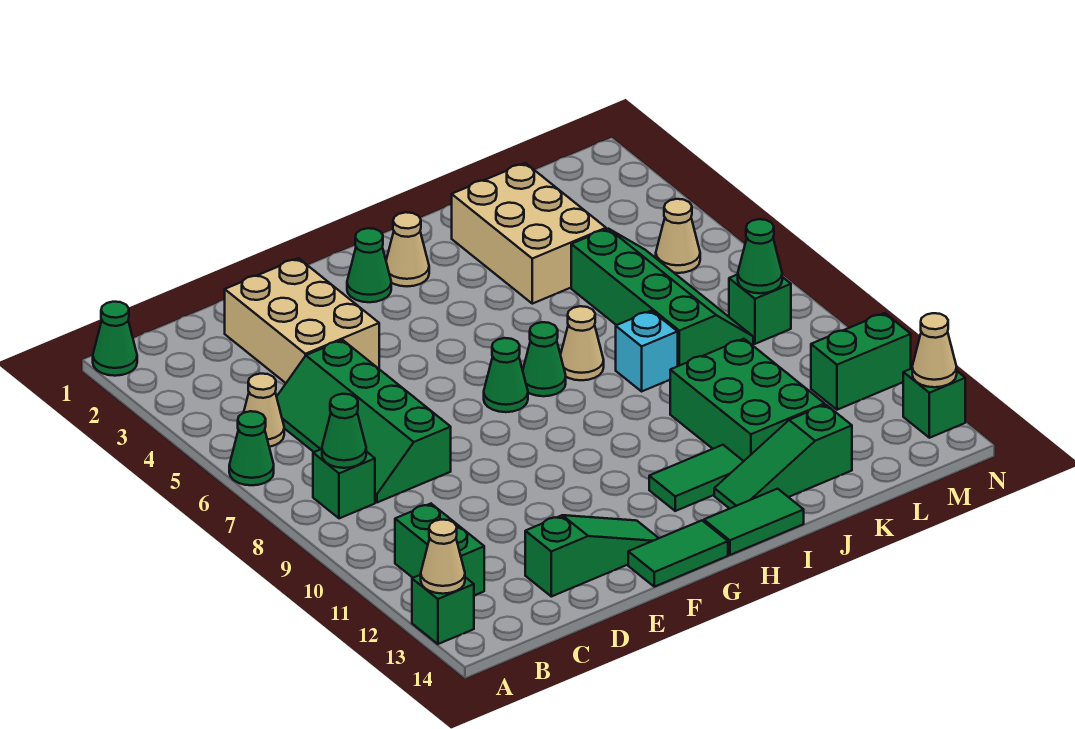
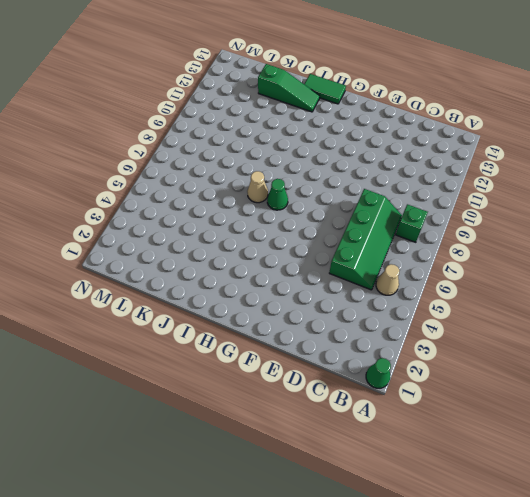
none -> green 1x1 cone [229,411,274,485]
none -> green 1x1 brick [412,575,474,644]
none -> green 1x2 brick [395,504,484,596]
none -> tan 2x3 brick [225,258,379,383]

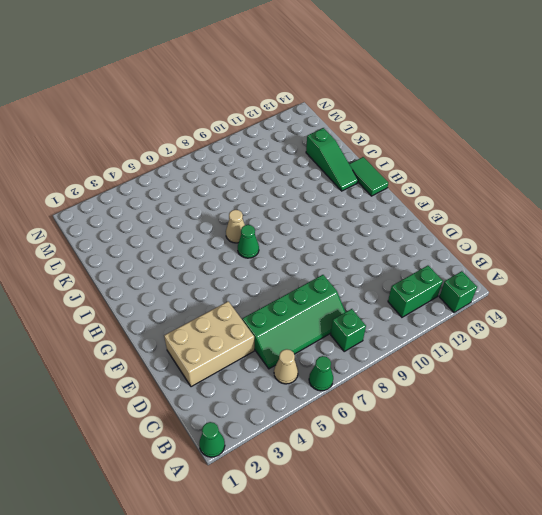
none -> green 1x3 slope [525,515,659,596]
none -> green 1x2 tile [628,521,728,587]
none -> green 1x1 cone [347,228,391,302]
none -> green 1x1 cone [484,338,528,412]

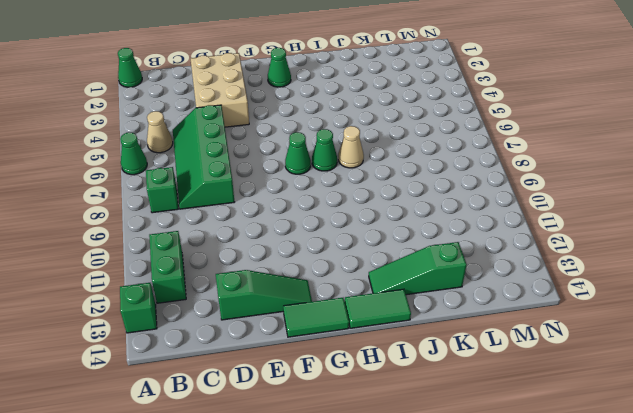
none -> tan 1x1 cone [386,212,429,286]
none -> green 1x2 tile [649,445,744,511]
none -> tan 2x3 brick [452,163,606,304]
none -> cyan 1x1 brick [616,311,678,391]

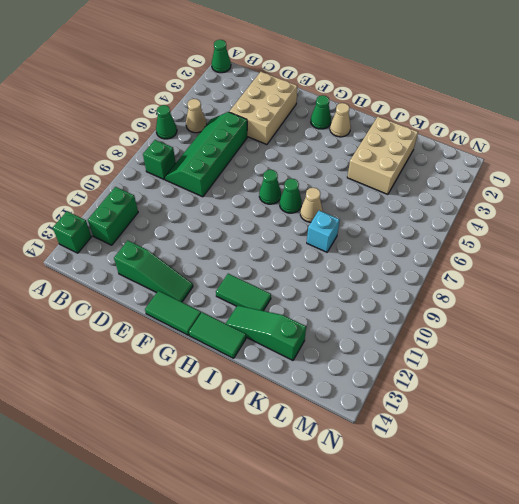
none -> green 2x3 brick [670,339,825,461]
none -> green 2x4 slope [571,229,753,366]
none -> tan 1x1 cone [656,199,700,273]
none -> green 1x1 brick [729,274,791,344]

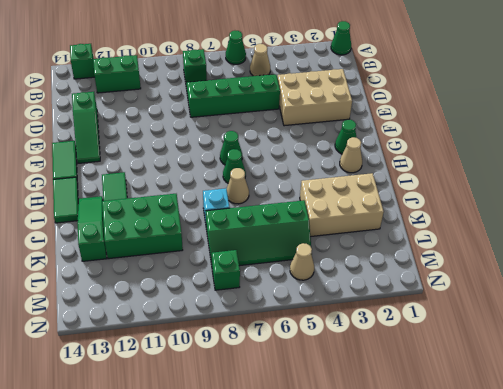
none -> green 1x2 brick [811,313,911,410]
none -> green 1x1 brick [903,369,965,438]
none -> tan 1x1 cone [421,520,465,594]
none -> green 1x1 cone [322,394,366,468]

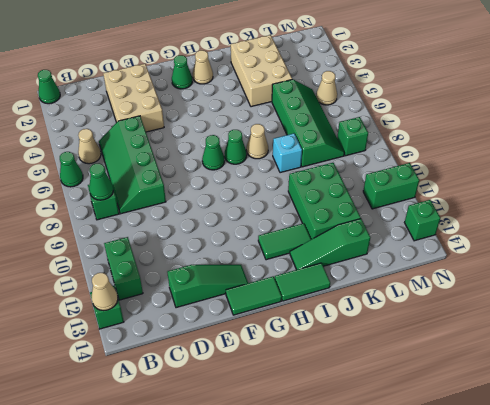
none -> green 1x1 cone [738,219,782,293]
none -> tan 1x1 cone [912,313,957,387]

